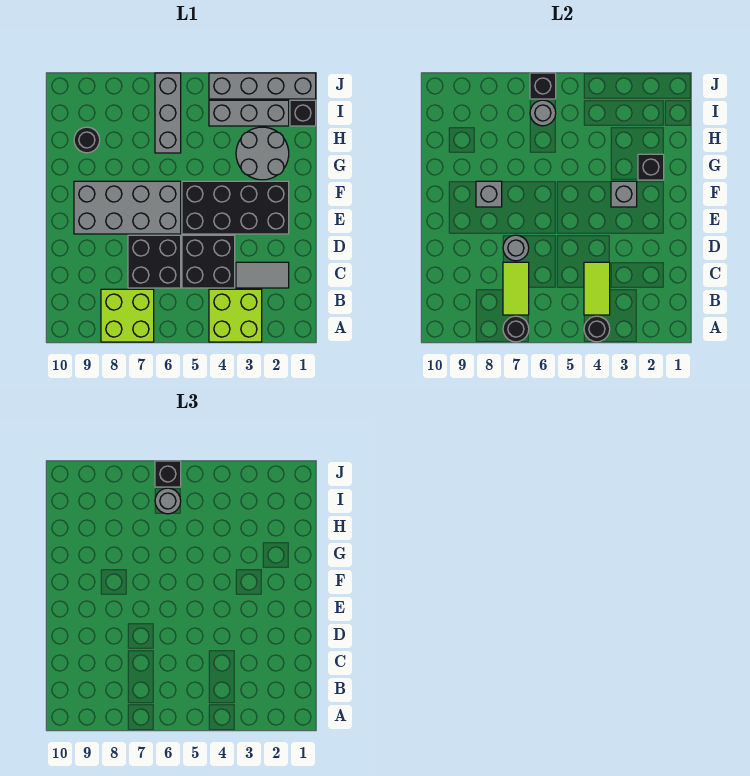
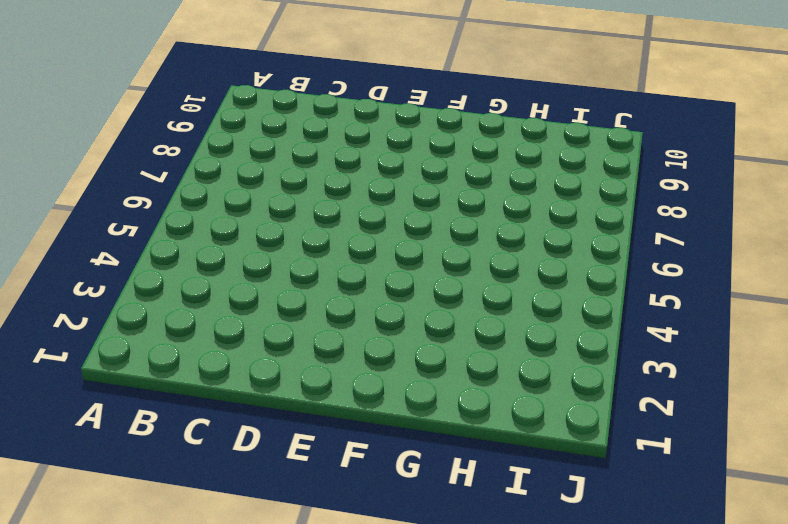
none -> lime 2x2 brick [209,289,262,342]
none -> lime 2x2 brick [101,289,154,342]
none -> grey 1x2 tile [236,262,289,288]

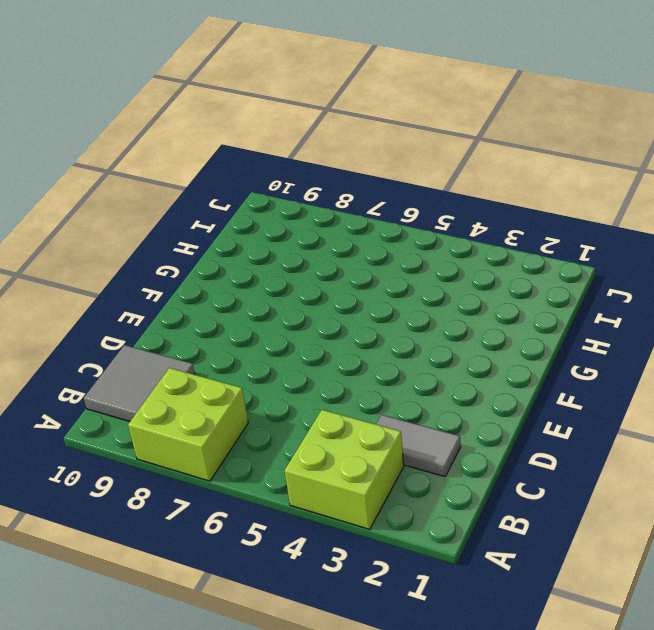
grey 2x2 tile [84,345,195,421] -> none
none -> black 2x2 brick [182,235,235,288]
none -> black 2x2 brick [128,235,181,288]
none -> black 2x4 brick [182,181,289,234]

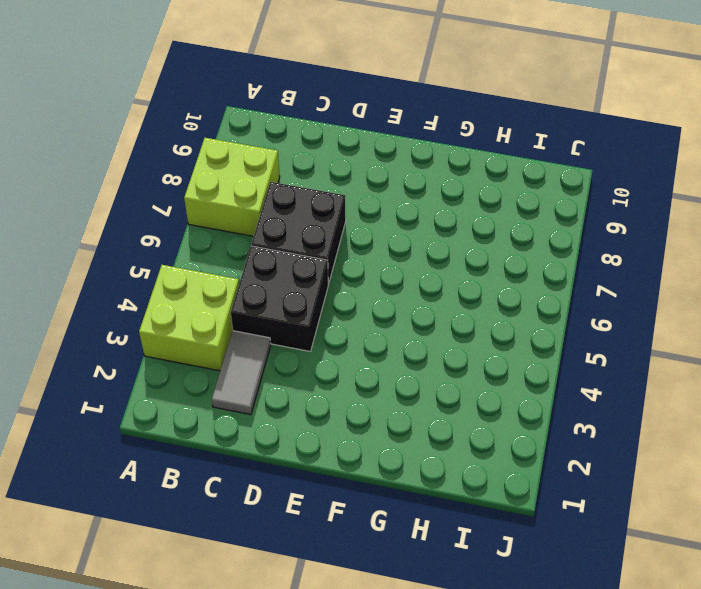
none -> black 2x4 brick [182,181,289,234]
none -> grey 2x4 brick [74,181,181,234]
none -> grey 2x2 round brick [236,127,289,180]

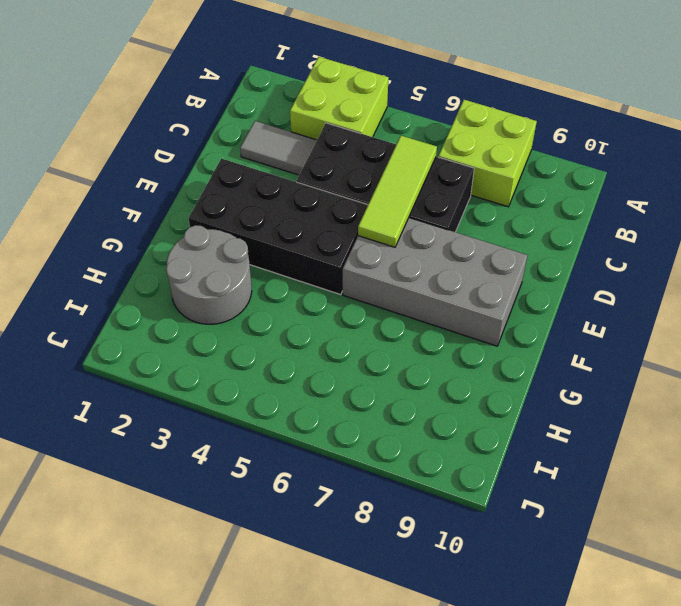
lime 1x3 tile [358,136,437,247] -> none
none -> grey 1x3 brick [155,73,181,153]
none -> black 1x1 round brick [74,127,100,153]
none -> black 1x1 brick [290,100,316,126]

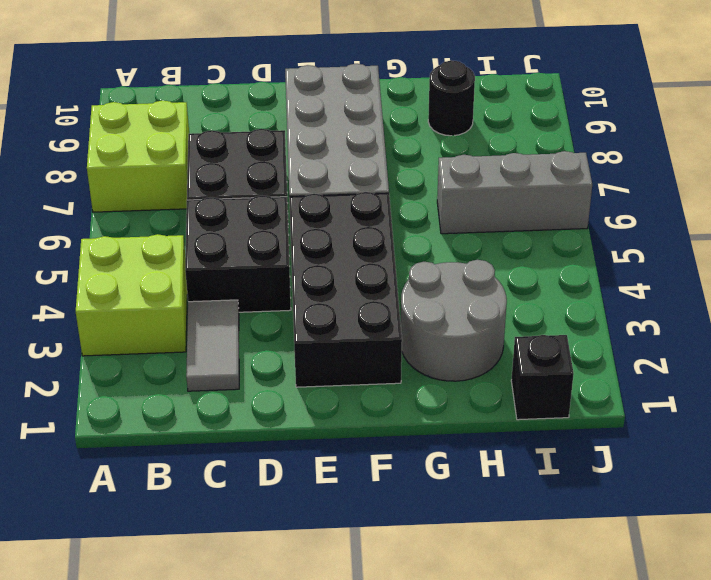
none -> grey 1x3 brick [209,100,289,126]
none -> grey 1x4 brick [209,73,316,99]
none -> black 1x1 round brick [584,316,610,342]

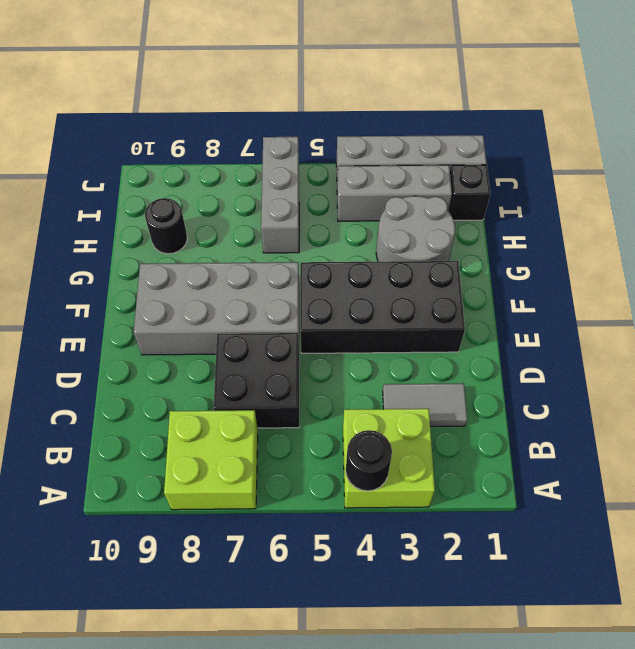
none -> black 2x2 brick [182,235,235,288]
none -> black 1x1 round brick [503,316,529,342]
none -> lime 1x2 tile [584,262,610,315]

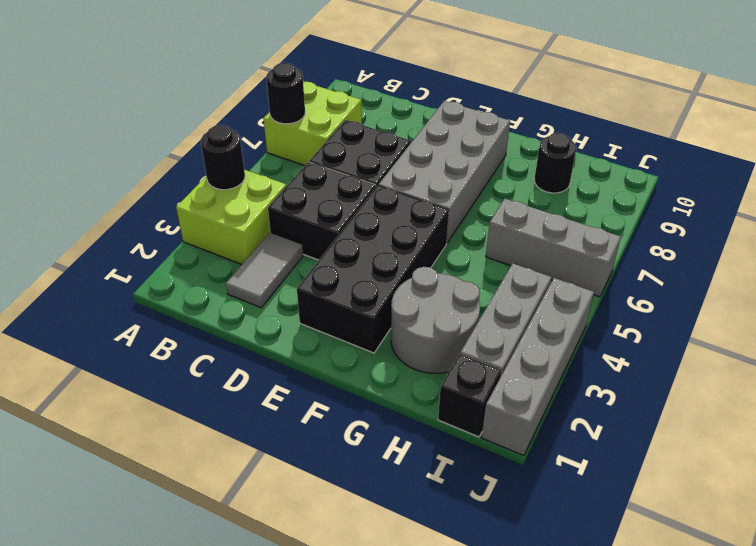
none -> lime 1x2 tile [584,262,610,315]
none -> lime 1x2 tile [503,262,529,315]
none -> grey 1x1 round brick [503,235,529,261]

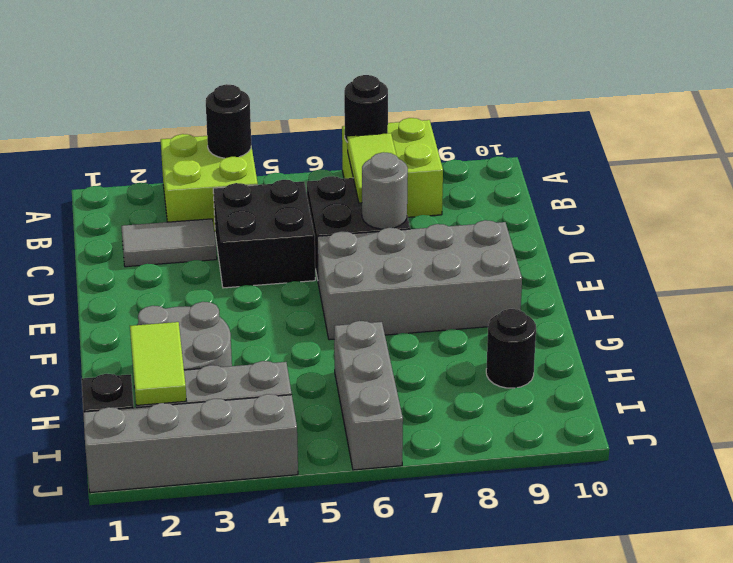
lime 1x2 tile [130,322,186,405] -> lime 1x2 tile moved to [584,262,610,315]
none -> black 2x4 brick [182,181,289,234]
none -> grey 1x1 brick [611,181,637,207]
none -> grey 1x1 brick [476,181,502,207]

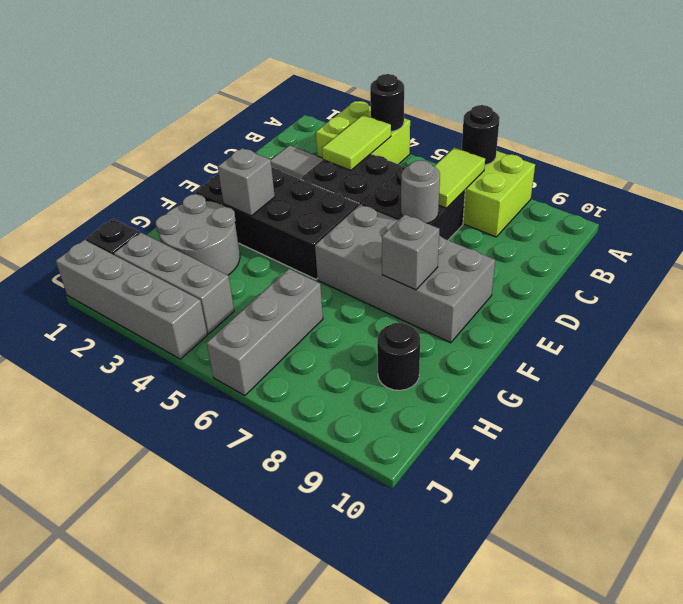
none -> black 1x1 brick [638,154,664,180]
none -> grey 1x1 round brick [530,100,556,126]
none -> black 1x1 brick [530,73,556,99]

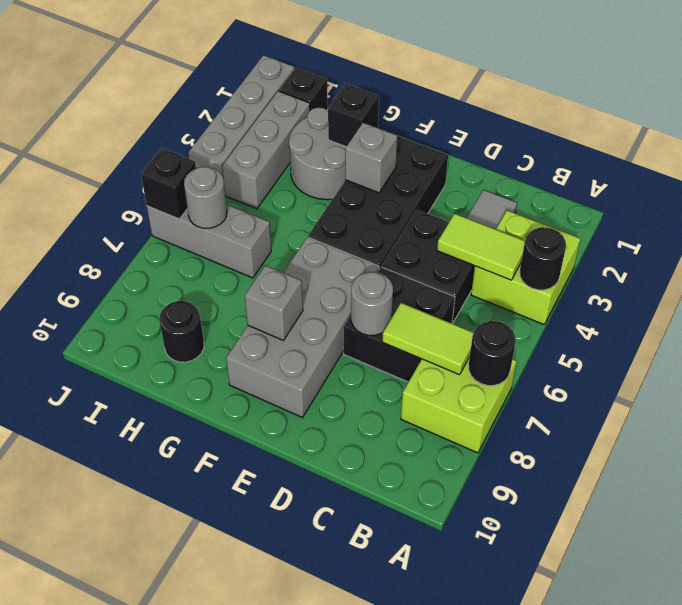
none -> grey 1x1 round brick [155,488,181,514]
none -> black 1x1 brick [155,461,181,487]

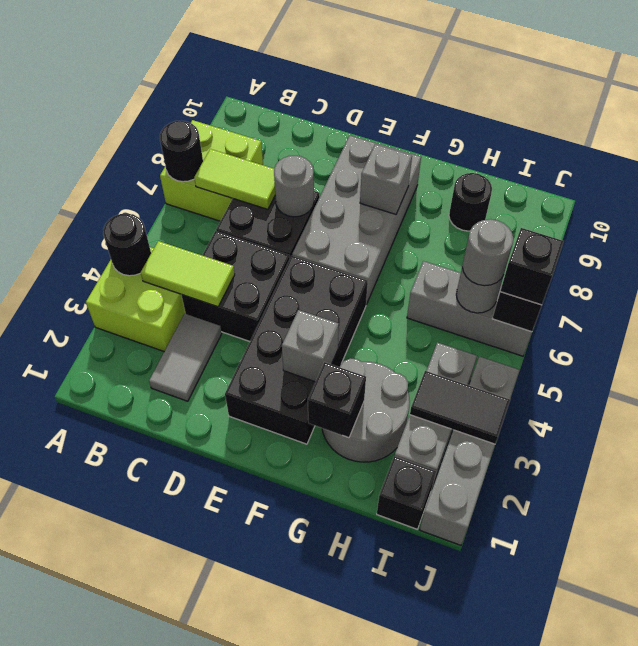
black 1x2 tile [410,371,510,444] -> none

